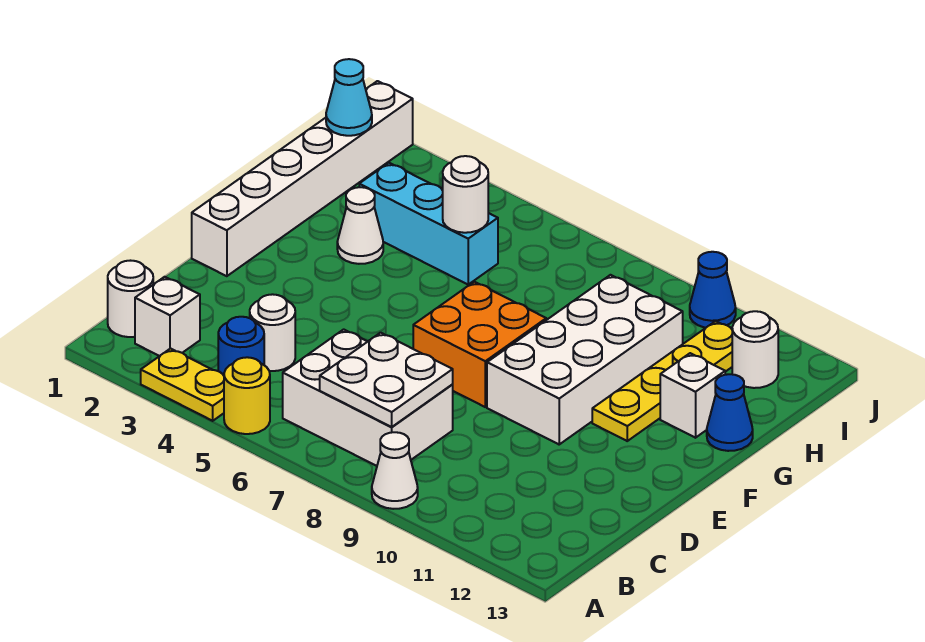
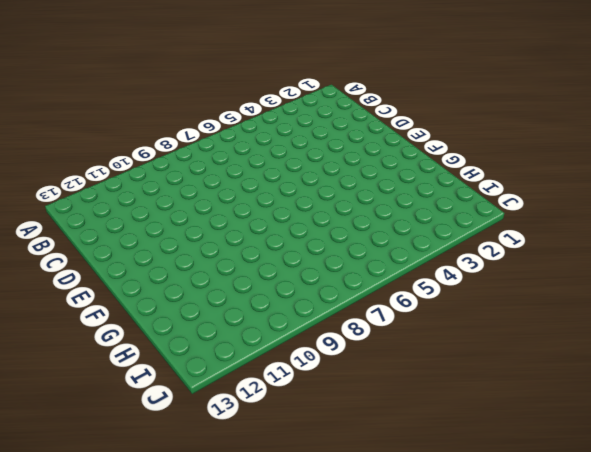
none -> yellow 1x2 plate [141,349,224,421]
none -> yellow 1x1 round brick [224,357,270,434]
none -> white 1x1 cone [372,432,418,509]

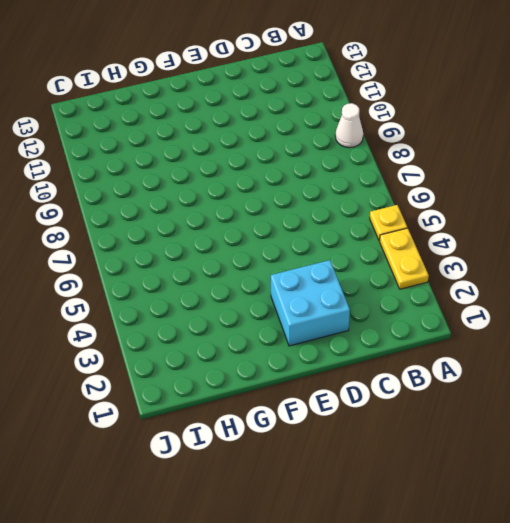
yellow 1x1 plate [370,205,407,241] -> yellow 1x1 round brick [224,357,270,434]
cyan 2x2 brick [271,260,350,346] -> none
none -> white 1x1 round brick [108,261,153,337]
none -> white 1x1 brick [135,277,200,356]
none -> blue 1x1 round brick [218,317,264,375]

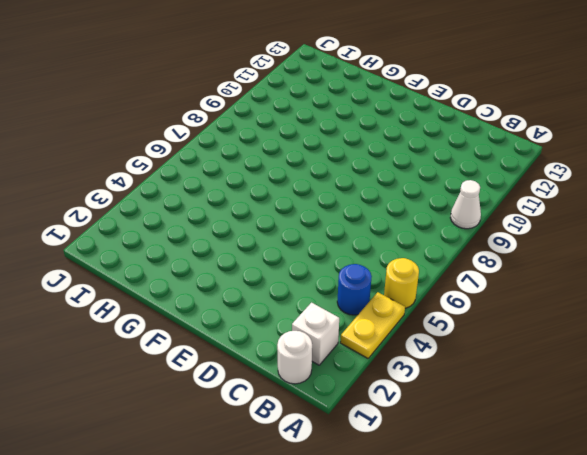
none -> white 2x3 brick [283,329,453,466]
none -> white 1x1 round brick [250,294,295,371]
none -> white 1x6 brick [192,81,413,276]

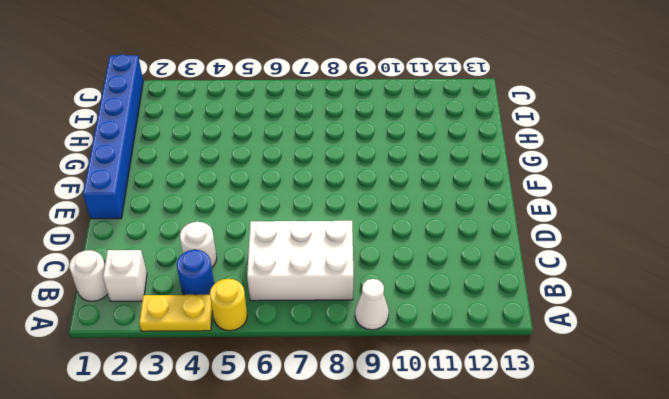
blue 1x6 brick [83,54,143,219] -> white 1x6 brick [192,81,413,276]
none -> orange 2x2 brick [413,282,546,407]
none -> white 2x4 brick [487,275,683,444]
none -> yellow 1x4 plate [592,321,732,441]

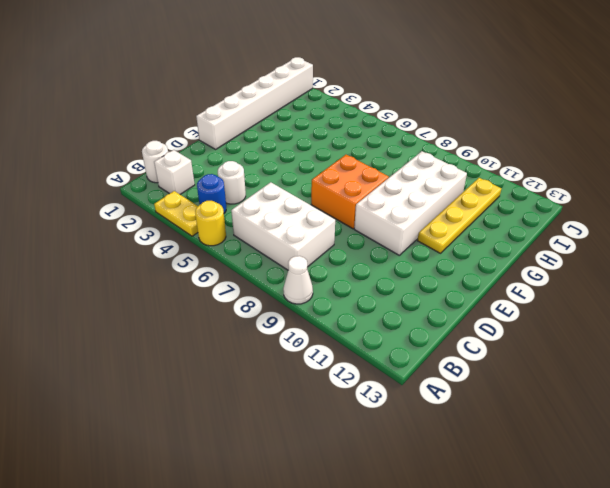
none -> white 1x1 cone [337,187,383,264]
none -> white 1x1 brick [660,353,725,438]
none -> blue 1x1 cone [707,374,753,451]

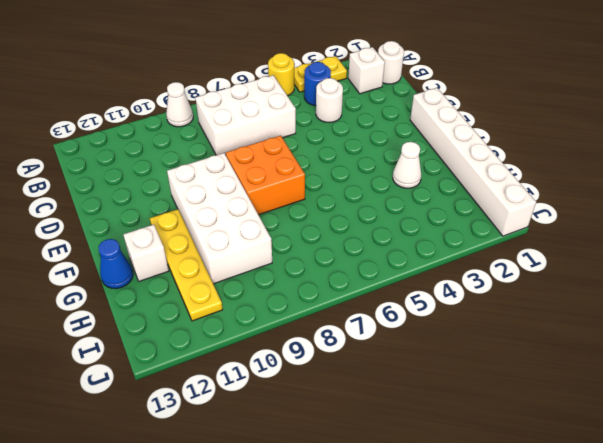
none -> cyan 1x3 brick [359,163,498,284]
none -> white 1x1 round brick [732,311,778,388]
none -> blue 1x1 cone [690,252,736,328]

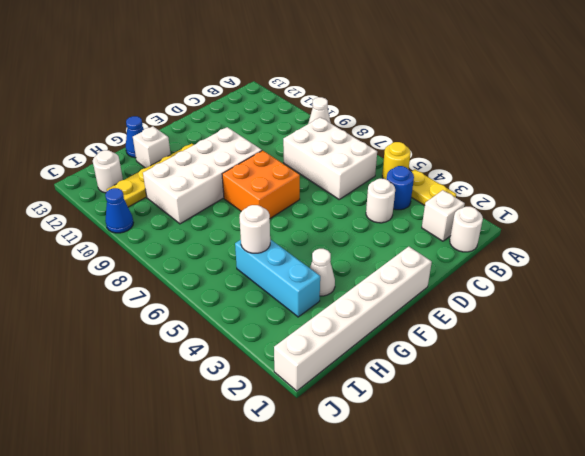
none -> white 2x2 plate [320,333,453,427]
none -> cyan 1x1 cone [326,59,372,136]

